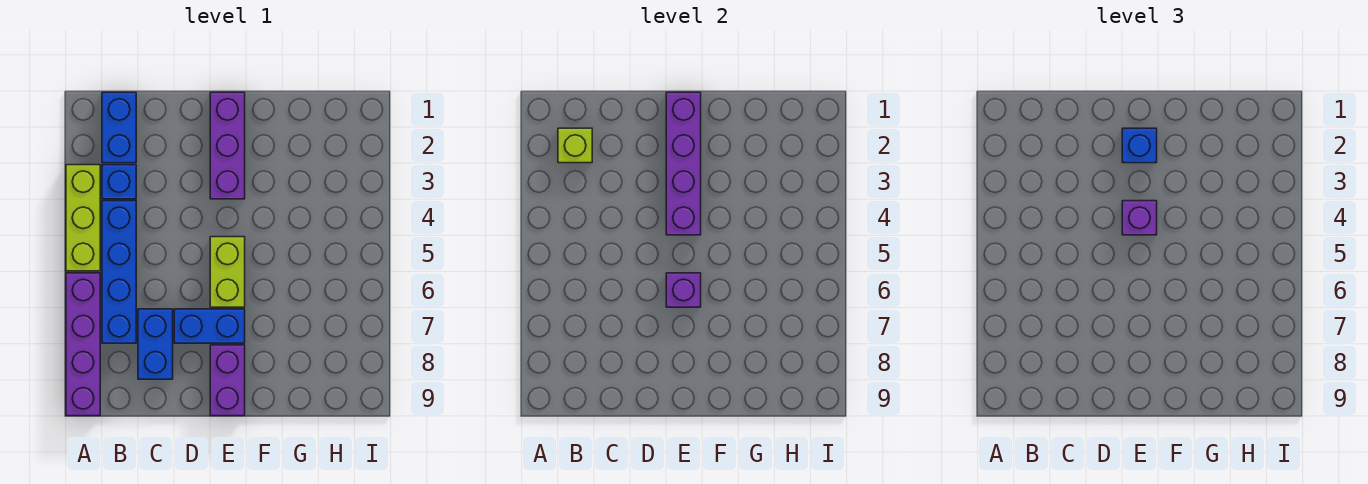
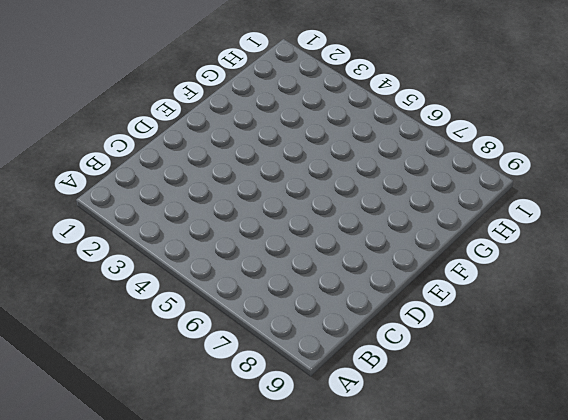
none -> lime 1x3 brick [66,165,100,271]
none -> purple 1x4 brick [66,273,100,416]
none -> blue 1x2 brick [102,92,136,163]

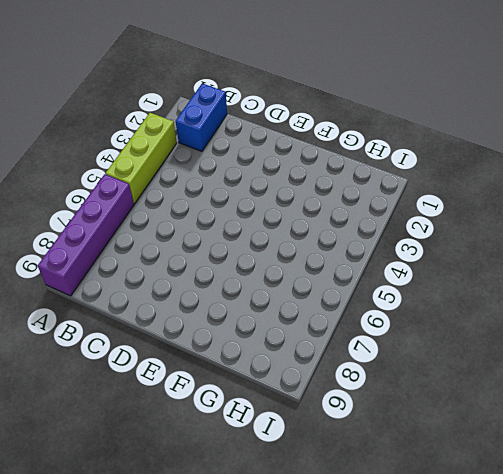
none -> blue 1x1 brick [102,165,136,199]
none -> blue 1x4 brick [102,201,136,343]
none -> blue 1x2 brick [138,309,173,379]

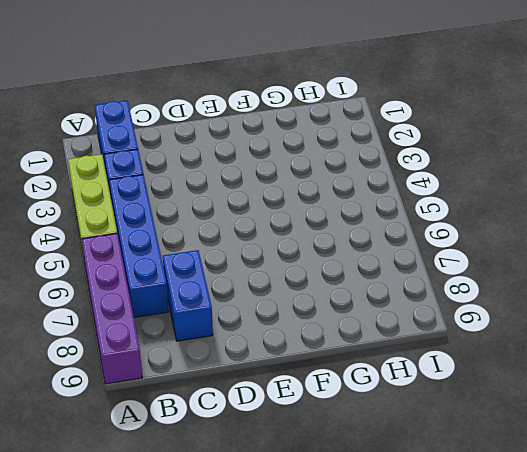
none -> blue 1x2 brick [174,309,245,343]
none -> purple 1x3 brick [210,92,245,199]
none -> lime 1x2 brick [210,237,245,307]

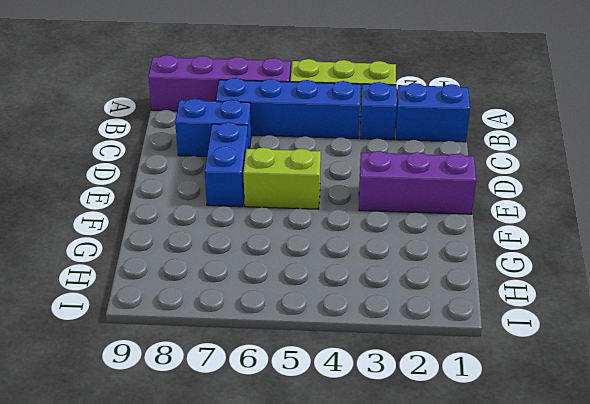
none -> purple 1x2 brick [210,345,245,416]
none -> lime 1x1 brick [558,128,592,163]
none -> purple 1x4 brick [666,92,701,235]

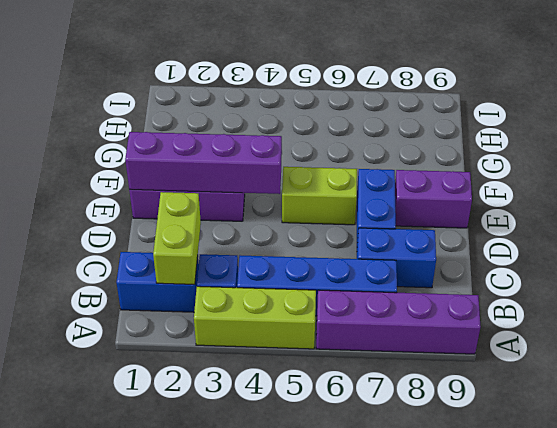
lime 1x2 brick [153,192,201,284] -> lime 1x1 brick [558,128,592,163]
none -> purple 1x1 brick [666,273,701,307]
none -> blue 1x1 brick [1122,128,1157,163]
none -> purple 1x1 brick [1122,201,1157,235]

